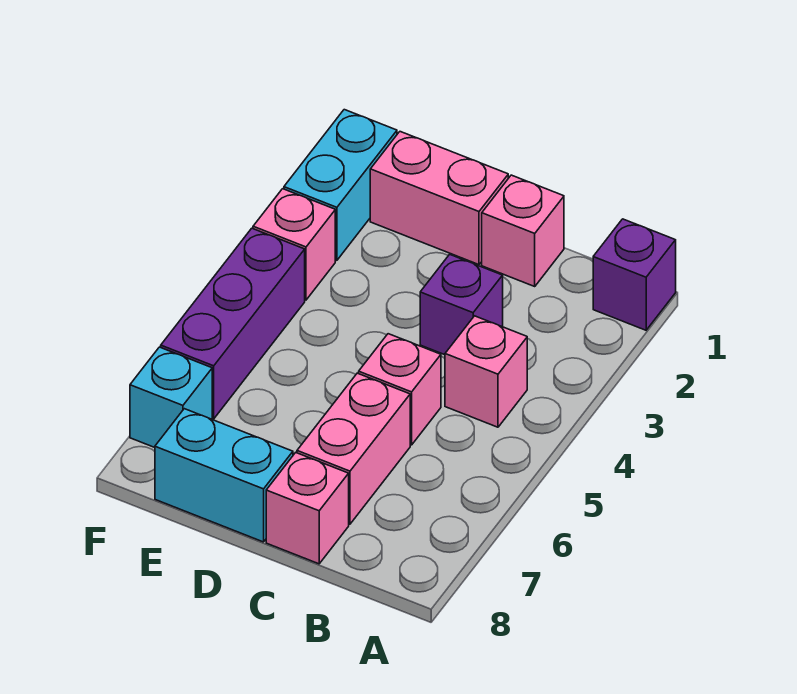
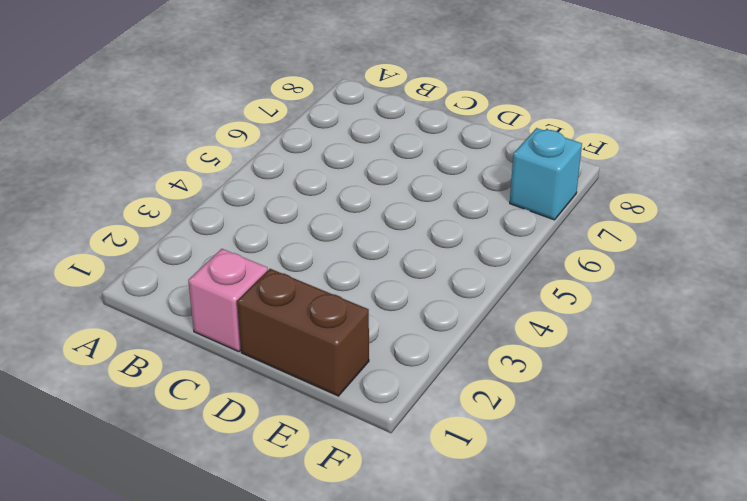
brown 1x2 brick [237,269,369,396] -> pink 1x2 brick [370,132,508,265]
none -> purple 1x1 brick [593,219,676,330]
none -> pink 1x1 brick [445,316,527,427]
none -> purple 1x1 brick [420,254,503,355]

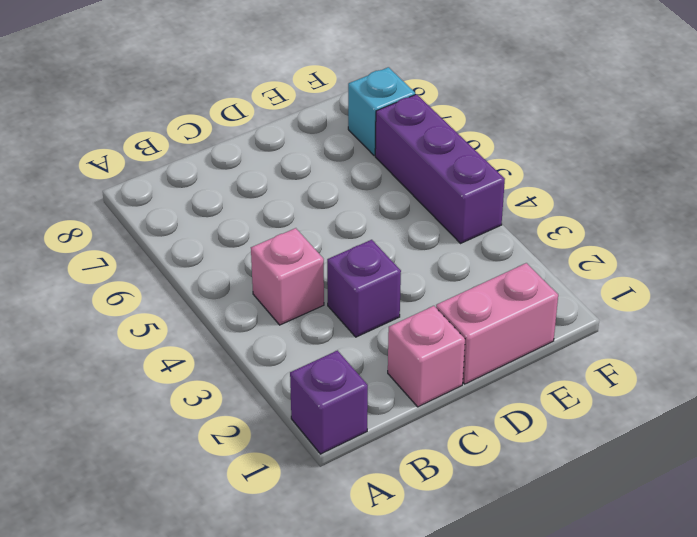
none -> pink 1x1 brick [359,334,441,445]
none -> pink 1x2 brick [297,373,410,524]
none -> pink 1x1 brick [266,453,349,564]

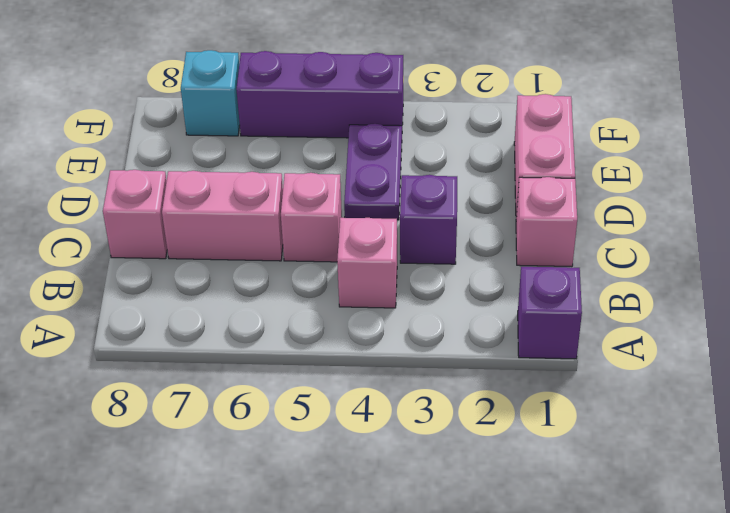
purple 1x2 plate [344,124,402,220] -> none
none -> cyan 1x2 brick [155,409,293,542]
none -> cyan 1x2 brick [284,110,397,260]
none -> pink 1x1 brick [253,189,335,300]

